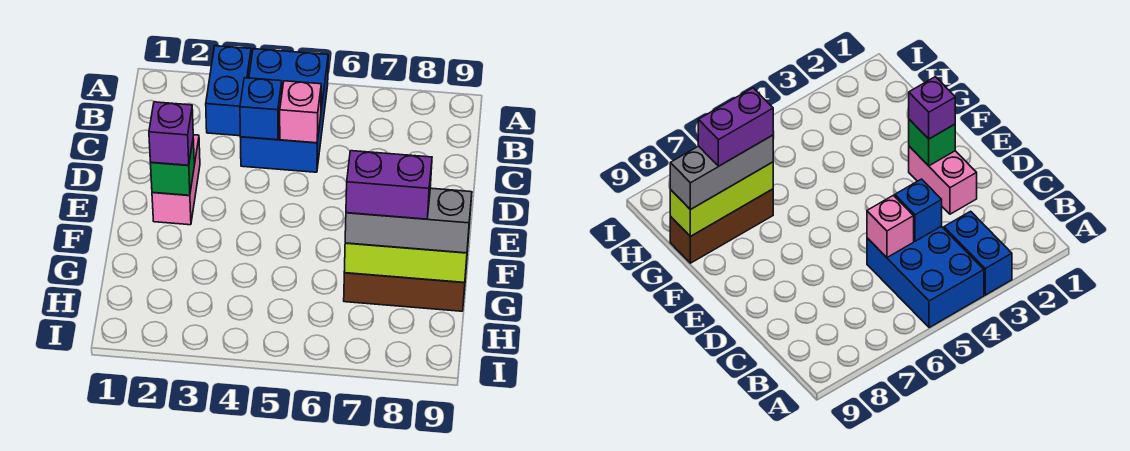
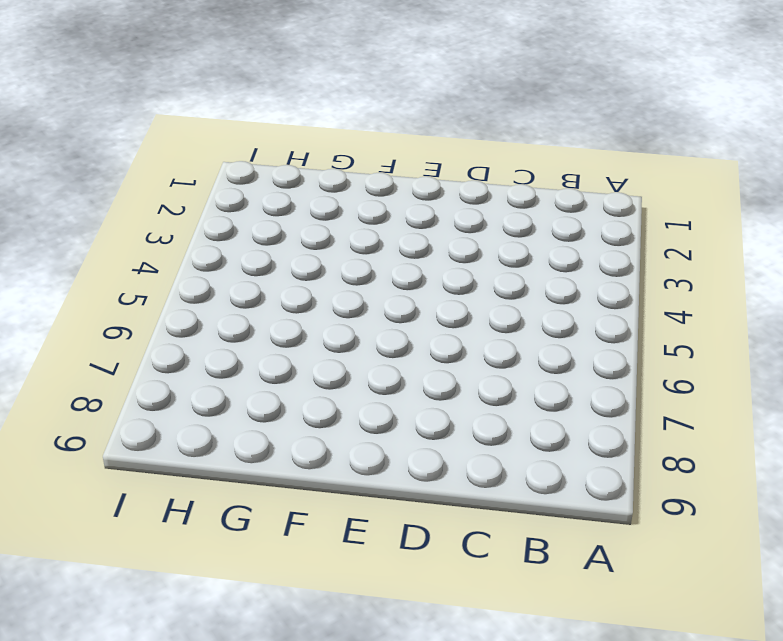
none -> blue 1x2 brick [206,46,251,136]
none -> blue 2x3 brick [240,49,328,172]

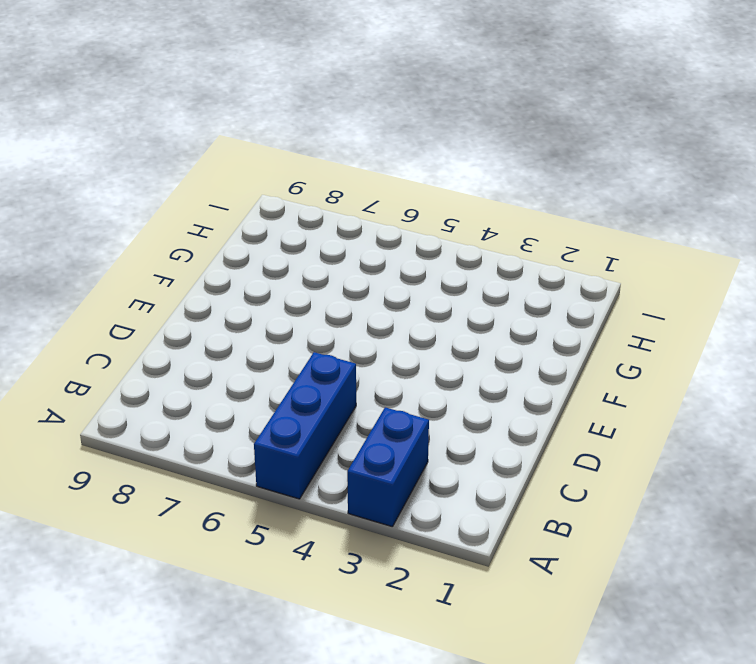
blue 1x3 brick [254,352,356,499] -> blue 2x3 brick [240,49,328,172]
none -> pink 1x2 brick [152,135,200,225]
none -> brown 1x3 brick [344,263,467,311]

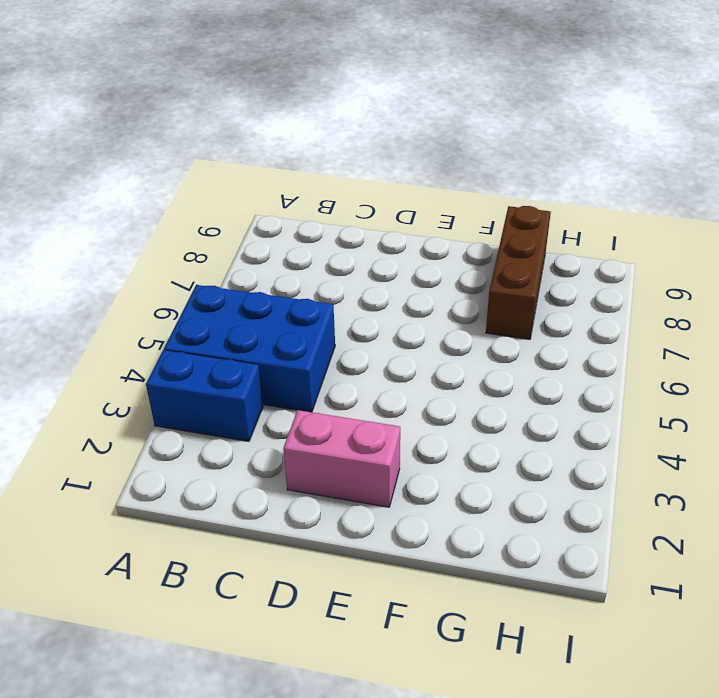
none -> blue 1x1 brick [240,78,282,140]
none -> pink 1x1 brick [280,81,321,143]

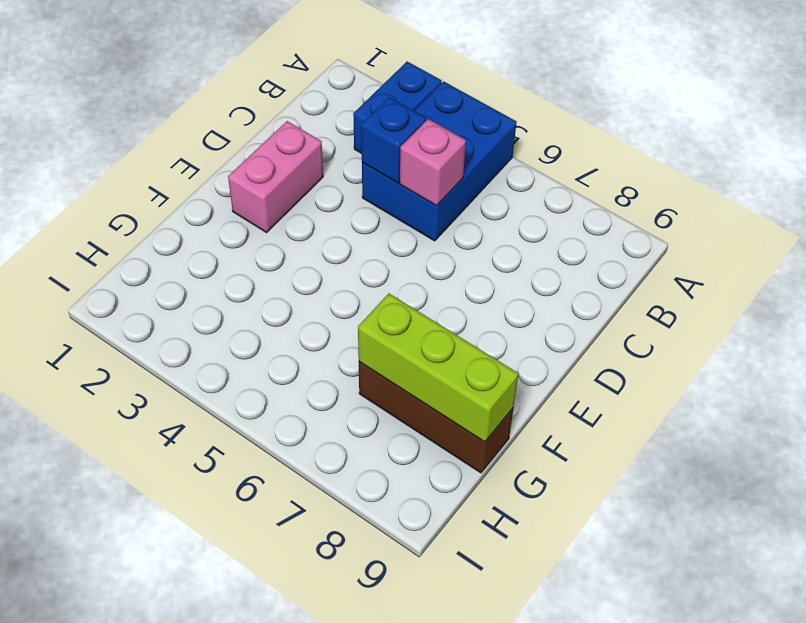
none -> green 1x1 brick [151,139,194,195]
none -> purple 1x1 brick [149,102,193,165]

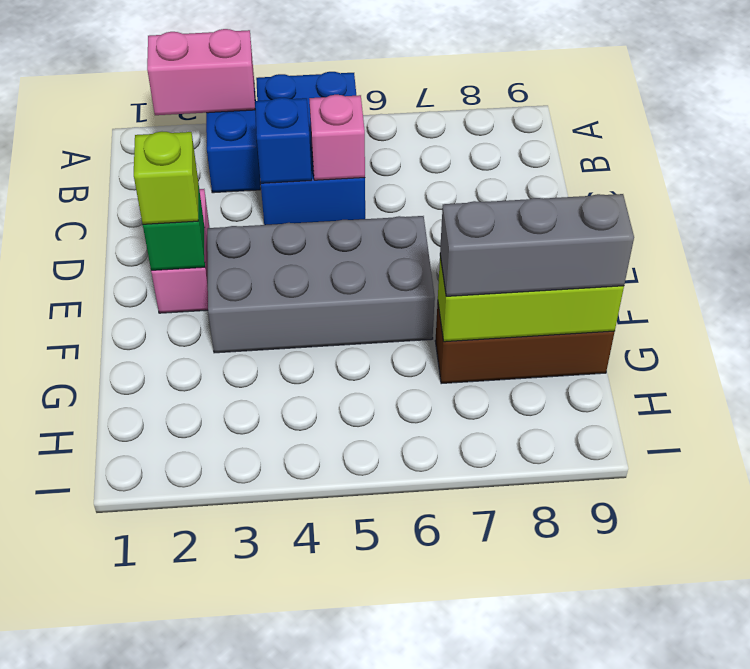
pink 1x2 brick [147,29,255,115] -> none
lime 1x1 brick [134,132,198,224] -> purple 1x1 brick [149,102,193,165]
grey 2x4 brick [207,216,435,353] -> none
none -> purple 1x2 brick [346,151,432,219]

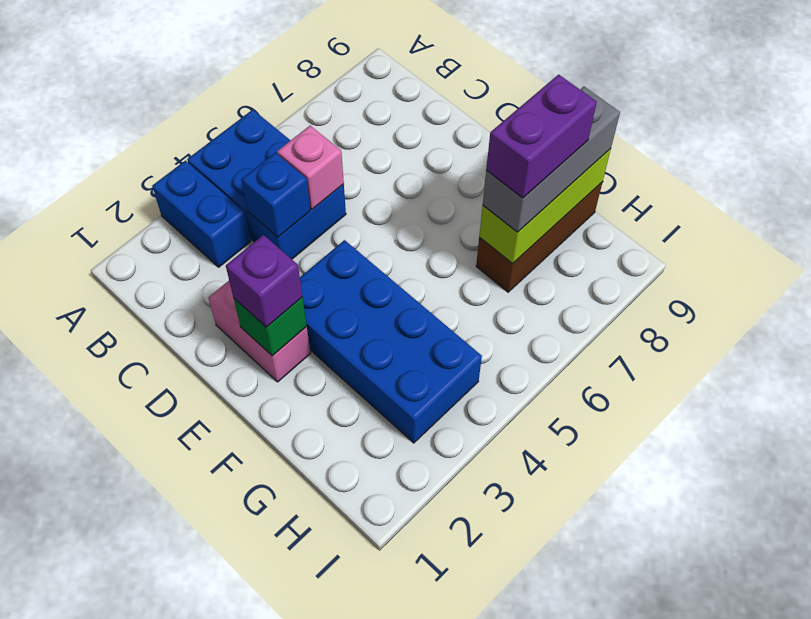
blue 2x4 brick [300,240,482,443] -> none

